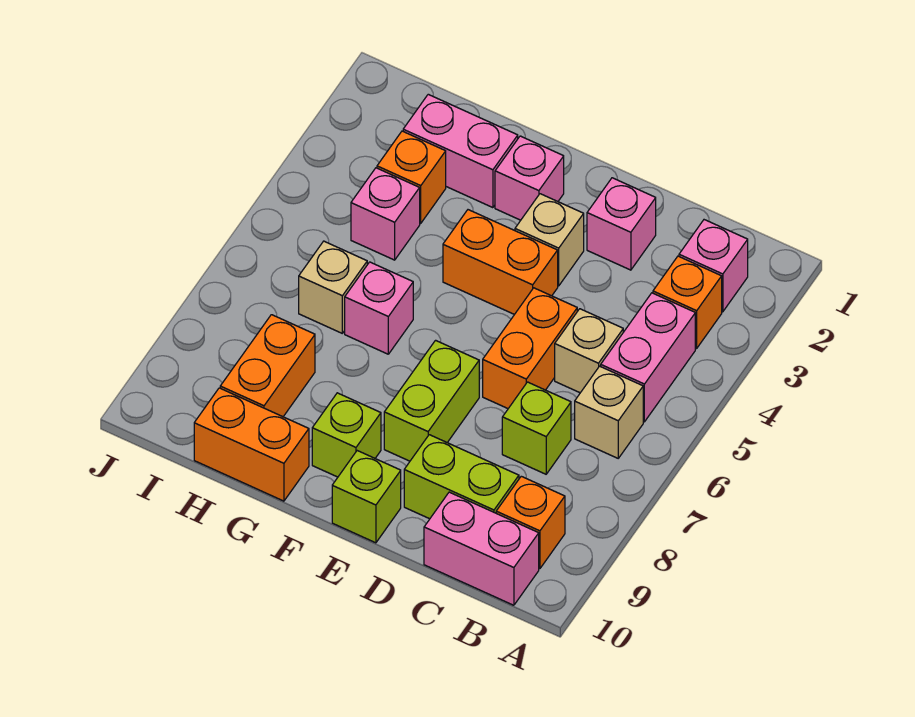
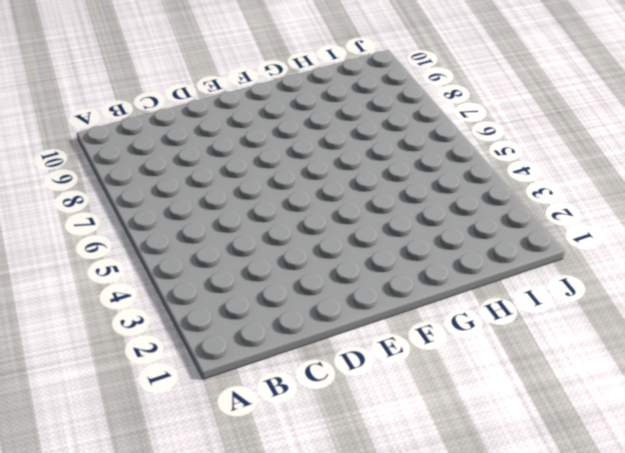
none -> pink 1x1 brick [679,220,748,312]
none -> orange 1x1 brick [653,256,722,348]
none -> pink 1x2 brick [601,293,695,422]

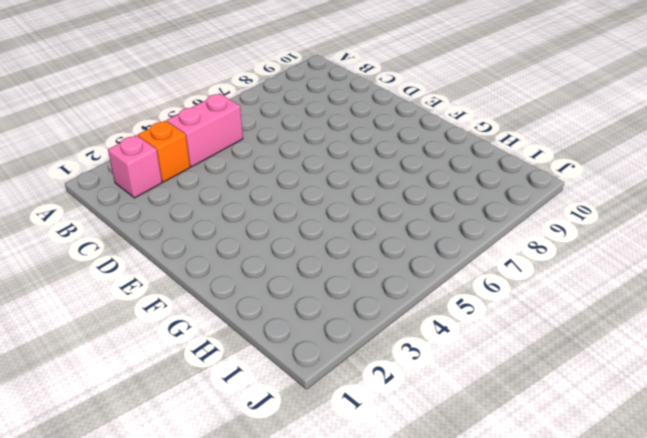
none -> tan 1x1 brick [575,366,643,458]
none -> orange 1x1 brick [496,476,565,569]
none -> pink 1x2 brick [424,492,539,605]

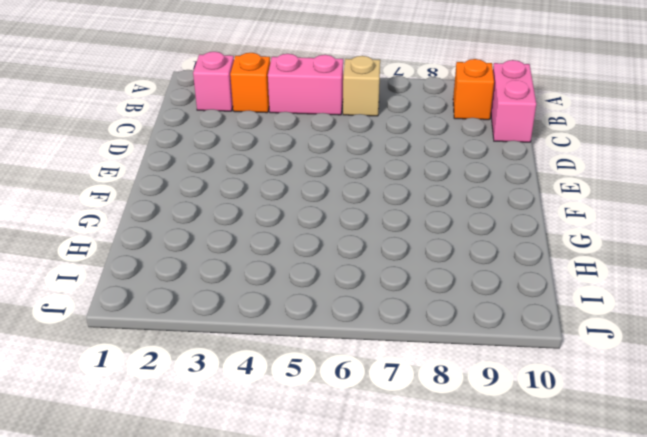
none -> tan 1x1 brick [555,309,623,393]
none -> lime 1x1 brick [502,382,571,474]
none -> lime 1x2 brick [404,435,519,519]

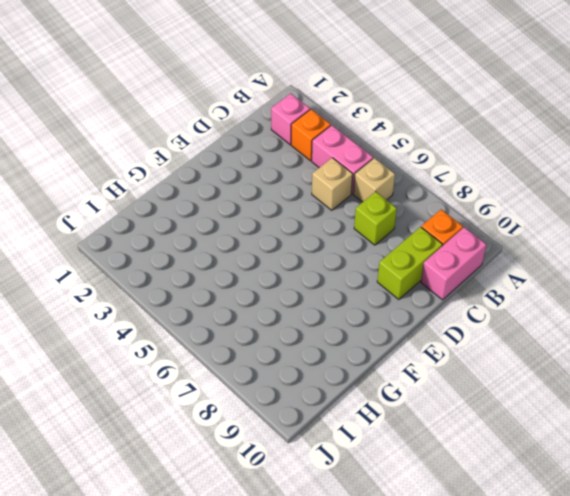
none -> pink 1x1 brick [587,178,656,270]
none -> orange 1x2 brick [483,288,577,408]
none -> tan 1x1 brick [515,194,584,286]

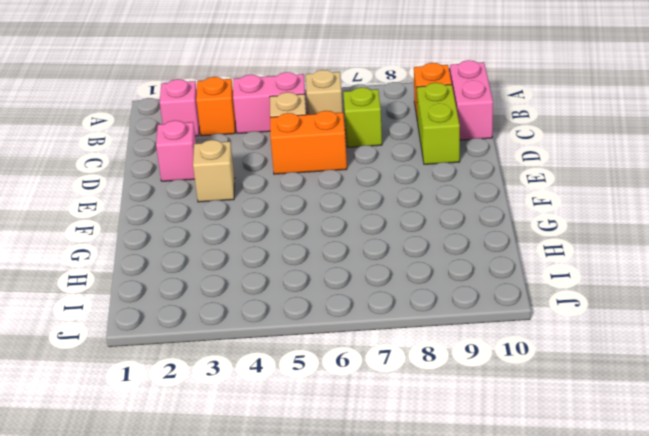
none -> orange 1x2 brick [443,210,558,314]
none -> lime 1x2 brick [384,340,479,461]
none -> lime 1x1 brick [332,451,401,543]

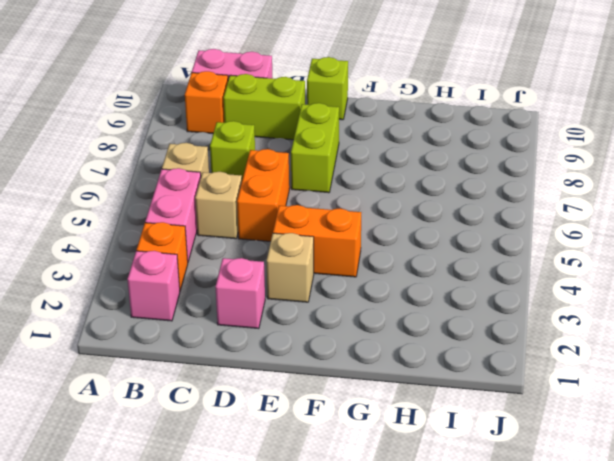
none -> pink 1x1 brick [495,136,564,220]
none -> lime 1x1 brick [312,393,381,477]
none -> pink 1x2 brick [403,94,518,208]

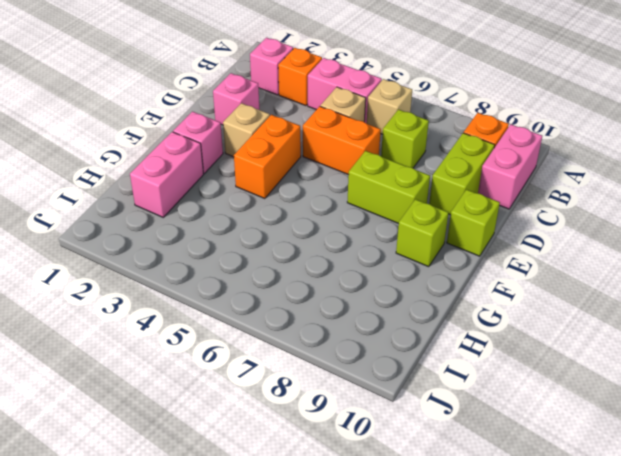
none -> pink 1x1 brick [345,262,413,354]
none -> orange 1x2 brick [194,388,309,501]
none -> orange 1x1 brick [377,131,446,223]

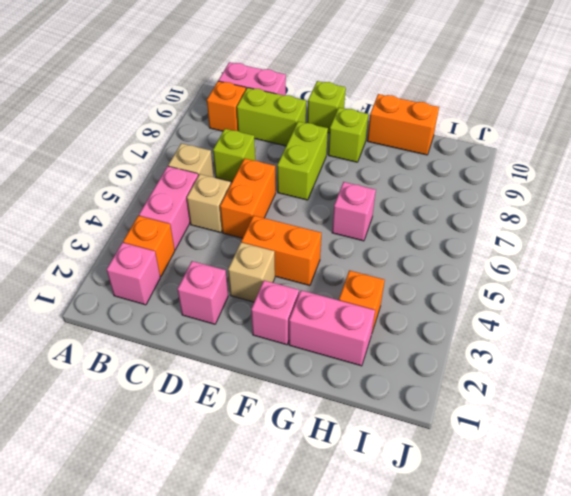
none -> pink 1x1 brick [351,168,420,260]
none -> tan 1x1 brick [299,241,367,333]
none -> orange 1x2 brick [220,315,315,417]

